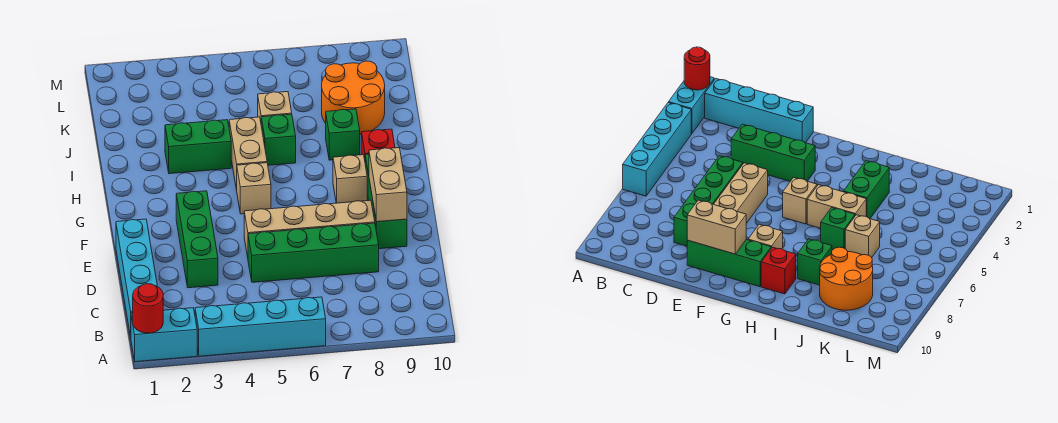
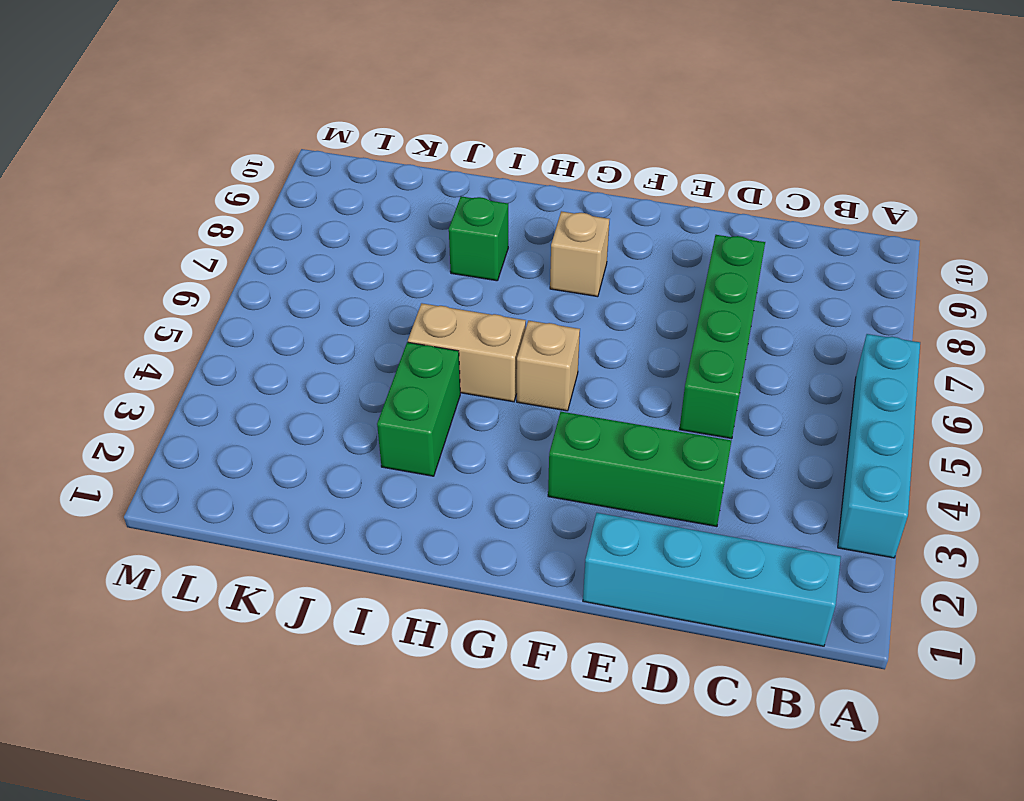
none -> cyan 1x2 brick [131,308,197,362]
none -> tan 1x4 brick [244,200,375,257]
none -> green 1x3 brick [365,154,407,249]

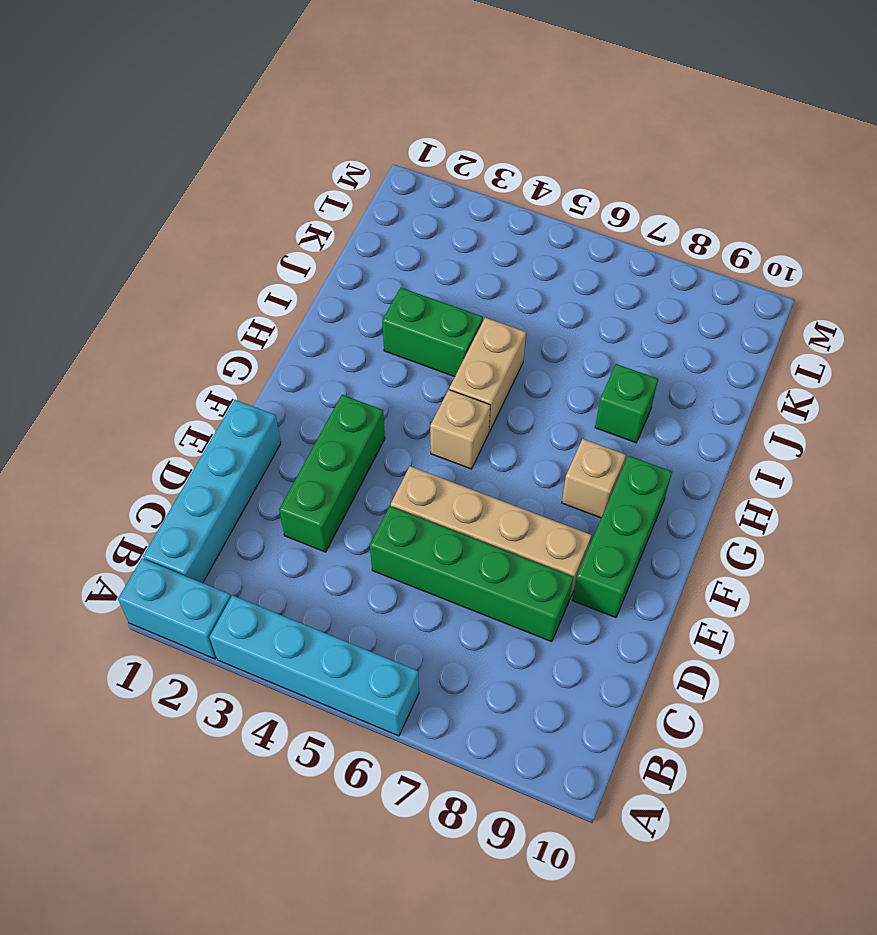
none -> red 1x1 brick [361,129,395,159]
none -> green 1x1 brick [261,114,296,165]
none -> tan 1x1 brick [258,92,292,121]

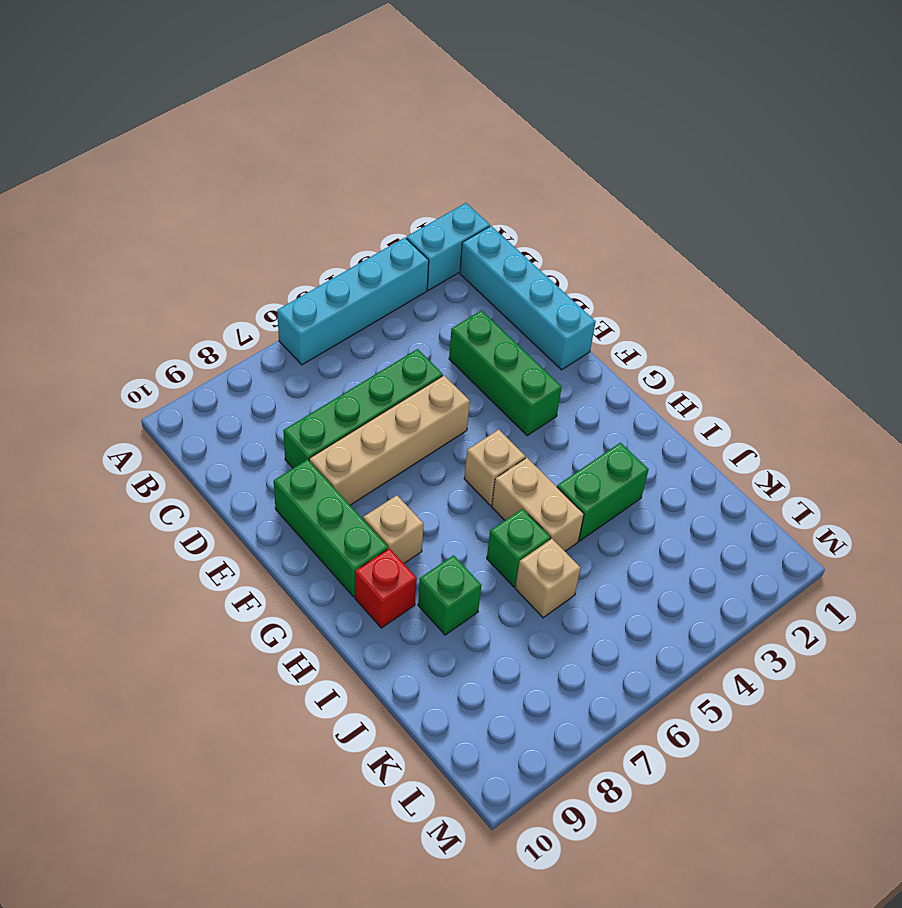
none -> orange 2x2 round brick [322,61,385,134]
none -> red 1x1 round brick [133,284,163,333]
none -> tan 1x2 brick [369,148,407,222]

